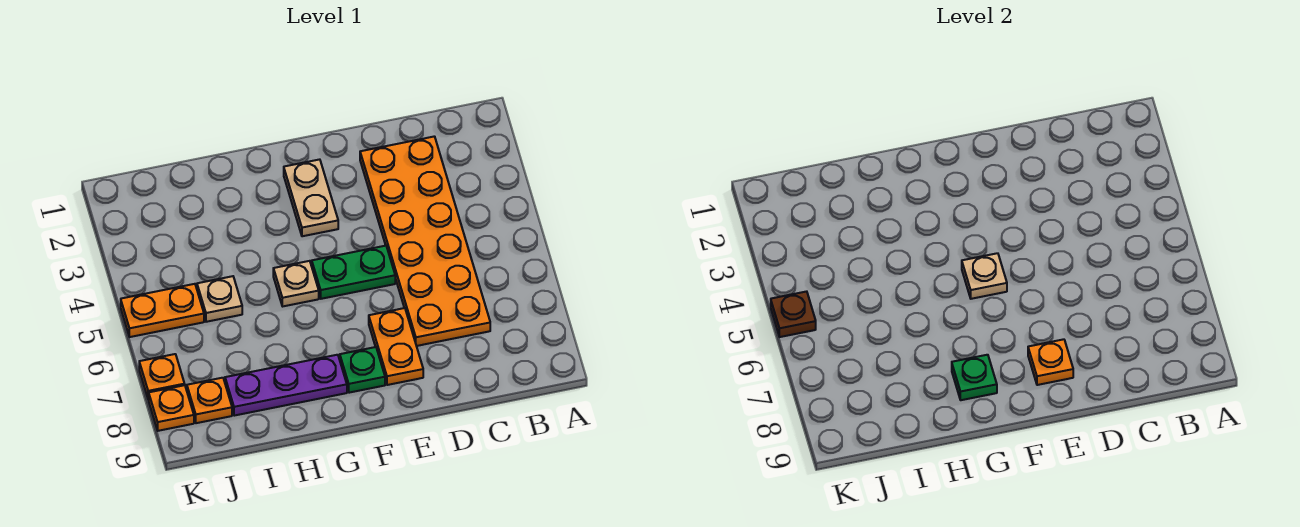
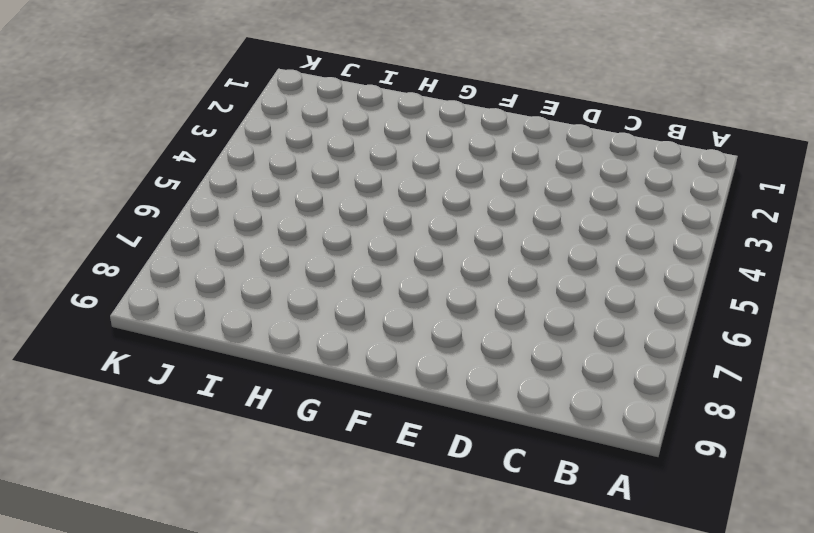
none -> orange 2x6 plate [360,136,490,346]
none -> green 1x2 plate [312,246,395,299]
none -> orange 1x2 plate [369,308,423,385]

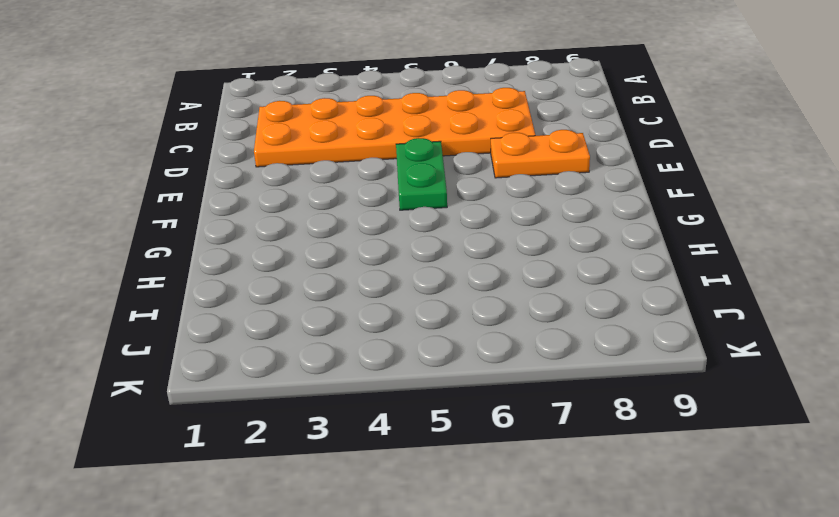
none -> tan 1x2 plate [284,159,338,236]
none -> green 1x1 plate [340,347,385,393]
none -> tan 1x1 plate [273,261,319,306]

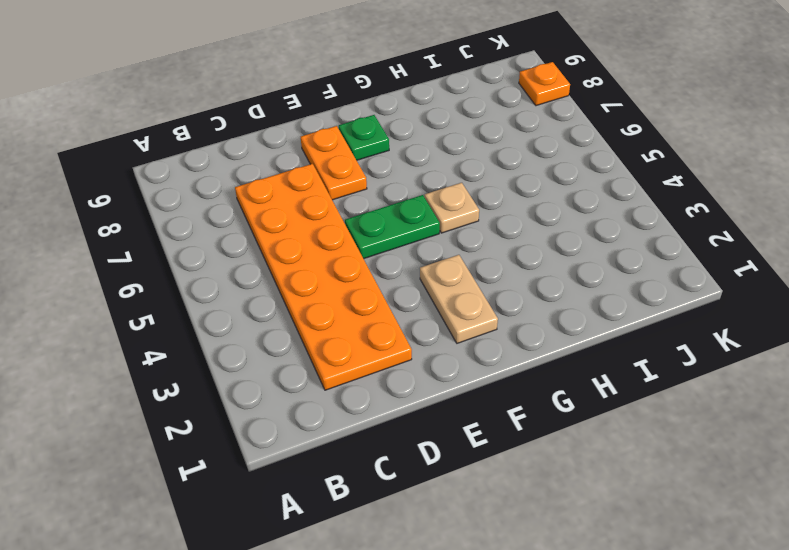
none -> purple 1x3 plate [225,355,347,416]
none -> tan 1x1 plate [197,276,242,322]
none -> orange 1x2 plate [121,284,204,337]

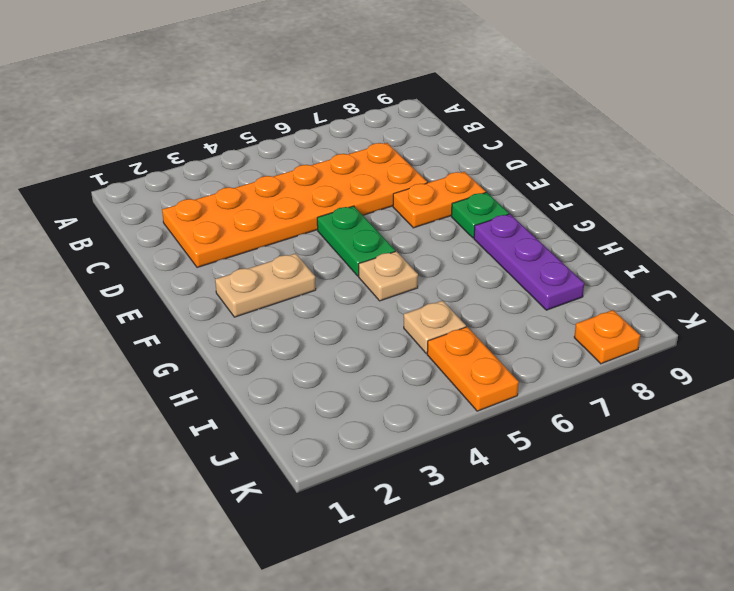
none -> orange 1x1 plate [187,378,232,423]
none -> orange 1x1 plate [139,354,185,400]
none -> orange 1x1 plate [1028,339,1073,385]

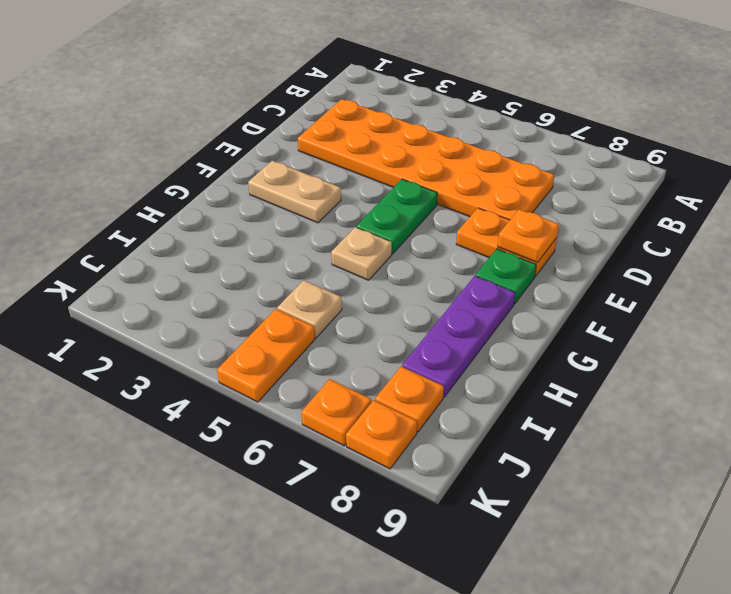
none -> tan 1x1 plate [962,253,1007,299]
none -> green 1x1 plate [952,355,997,400]
none -> brown 1x1 plate [771,291,816,337]

